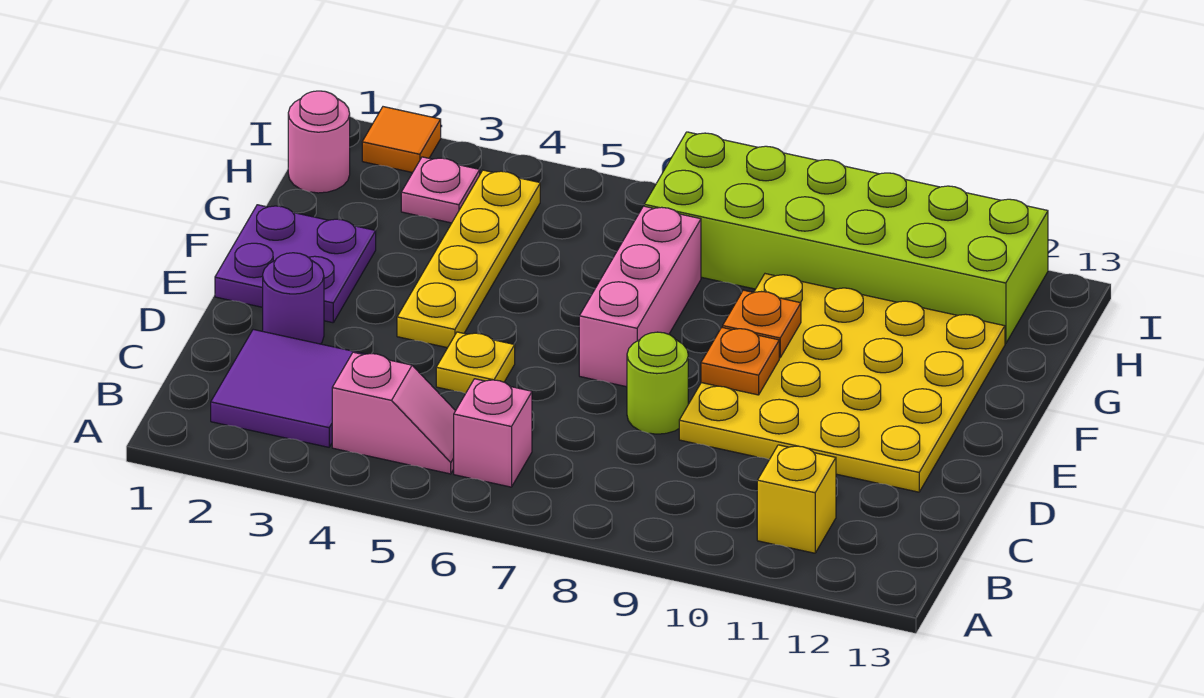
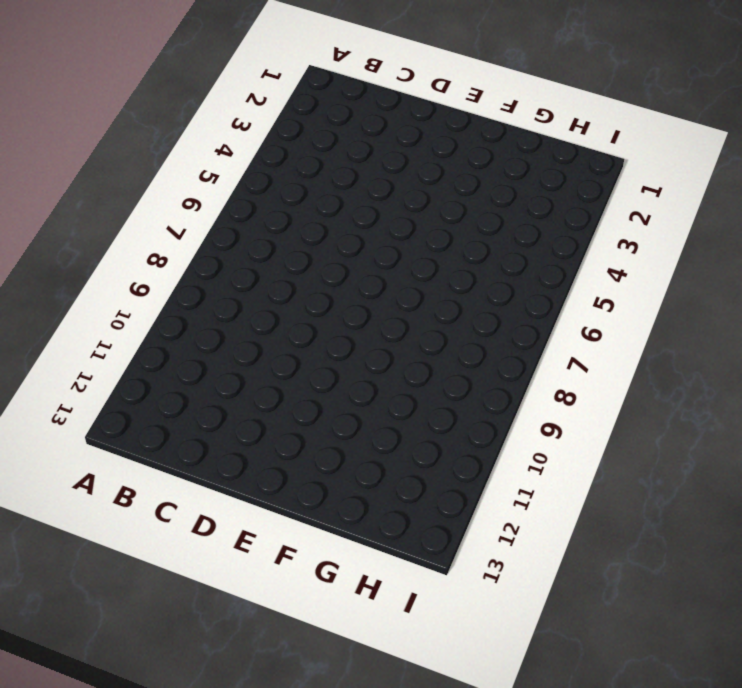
none -> purple 2x2 tile [211,330,364,447]
none -> pink 1x2 slope [332,352,455,474]
none -> pink 1x1 brick [454,379,532,487]

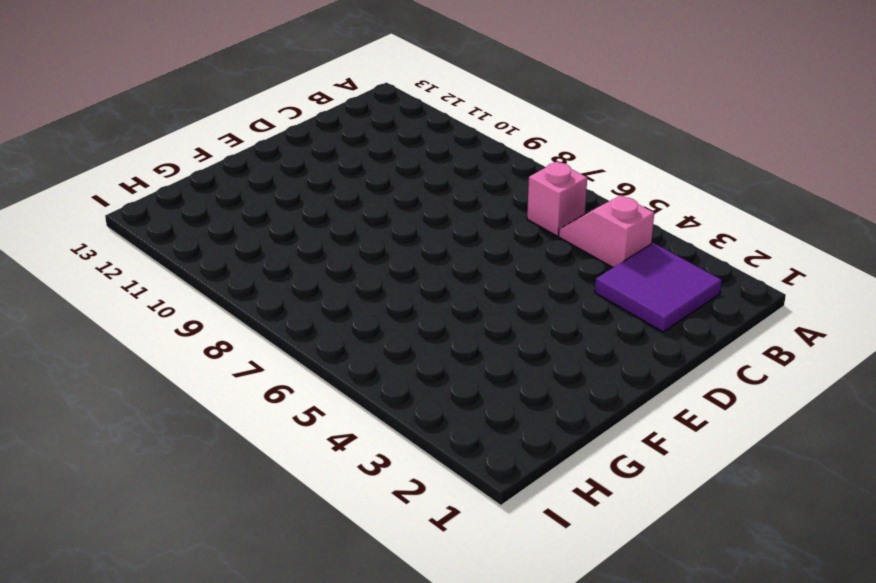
none -> yellow 1x1 brick [757,445,836,553]
none -> purple 1x1 round brick [263,253,324,344]
none -> yellow 1x1 plate [436,332,515,393]

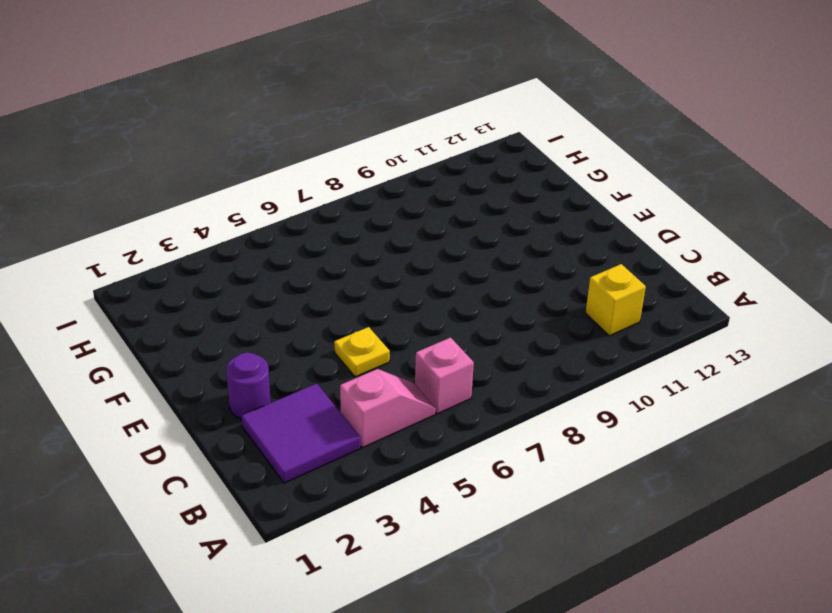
none -> lime 1x1 round brick [627,332,688,434]
none -> yellow 4x4 plate [679,274,1005,492]
none -> purple 2x2 plate [215,205,376,323]

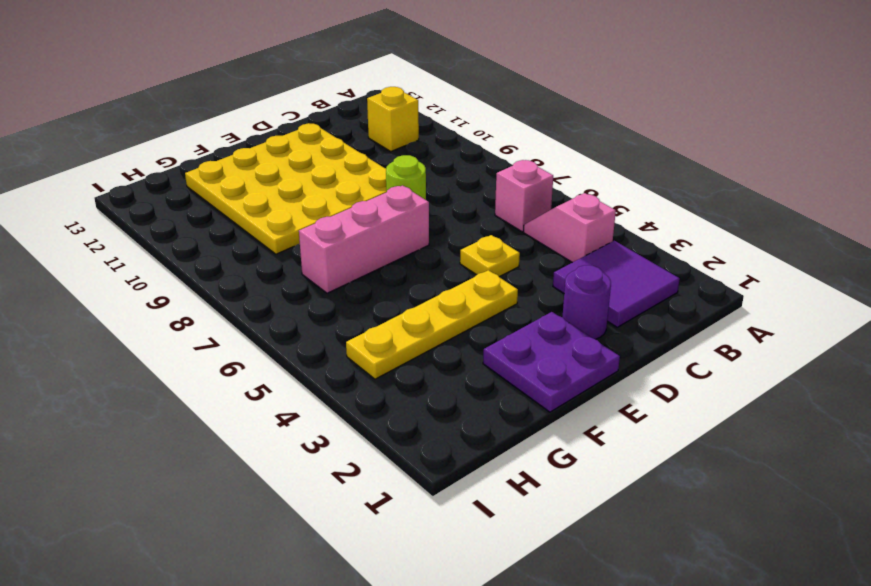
none -> pink 1x1 round brick [288,91,350,193]
none -> pink 1x1 plate [401,157,480,223]
none -> lime 2x6 brick [644,132,1048,344]

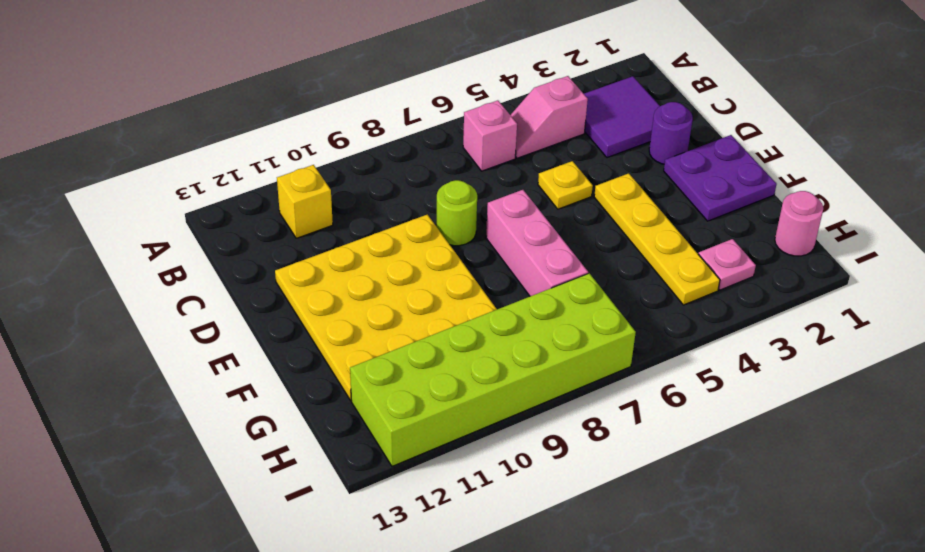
none -> orange 1x1 tile [362,107,441,173]
none -> orange 1x1 plate [701,327,779,395]
none -> orange 1x1 plate [723,290,801,358]

